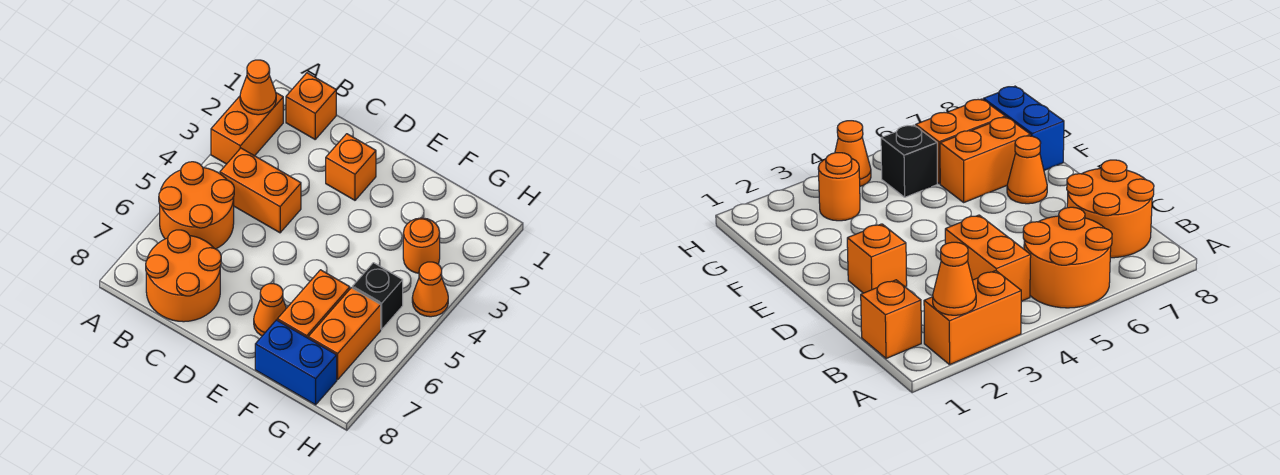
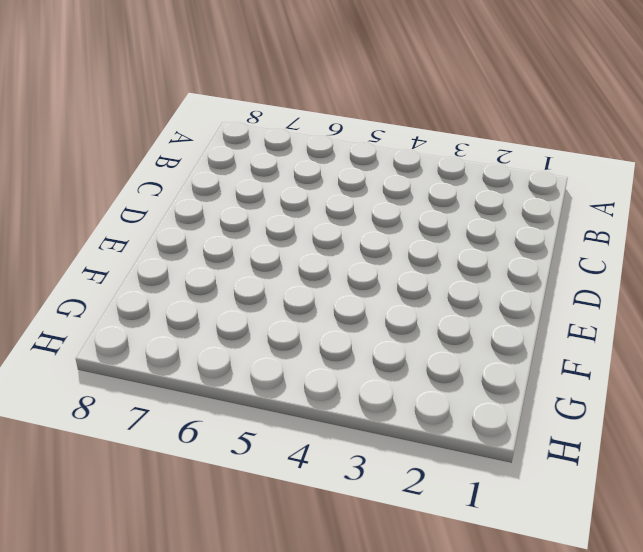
none -> orange 1x2 brick [211,93,283,164]
none -> orange 2x2 round brick [159,162,234,249]
none -> orange 1x1 brick [286,73,336,139]

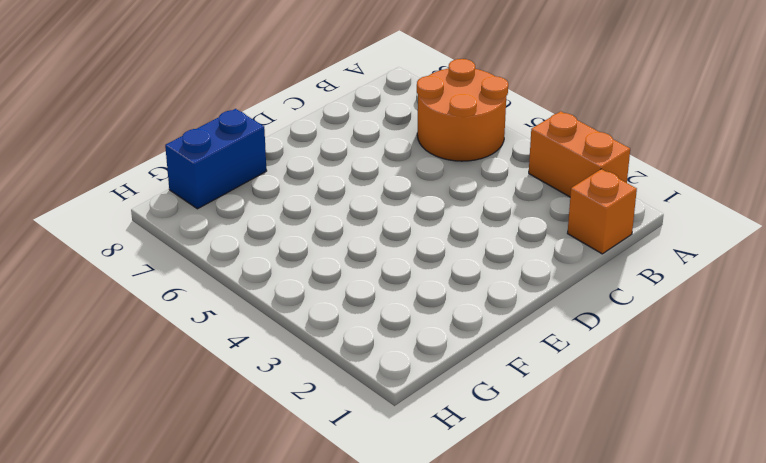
none -> orange 1x2 brick [220,148,301,233]
none -> orange 2x2 round brick [146,230,221,322]
none -> orange 1x1 brick [326,134,376,200]

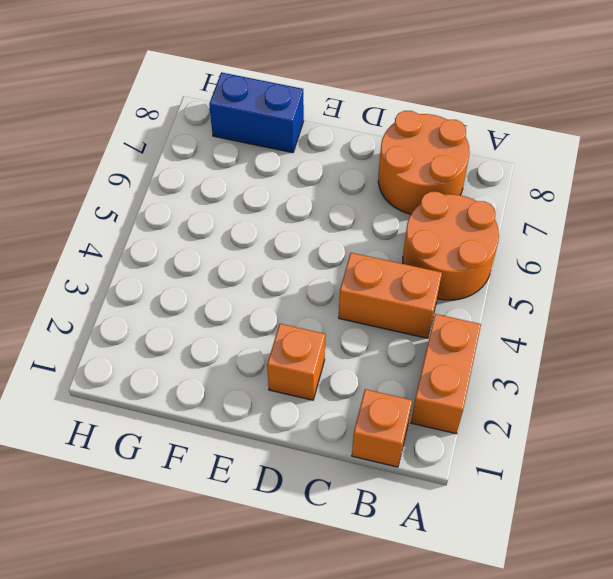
none -> orange 1x1 cone [254,284,286,336]
none -> orange 1x2 brick [277,270,350,338]
none -> orange 1x1 round brick [403,218,440,273]

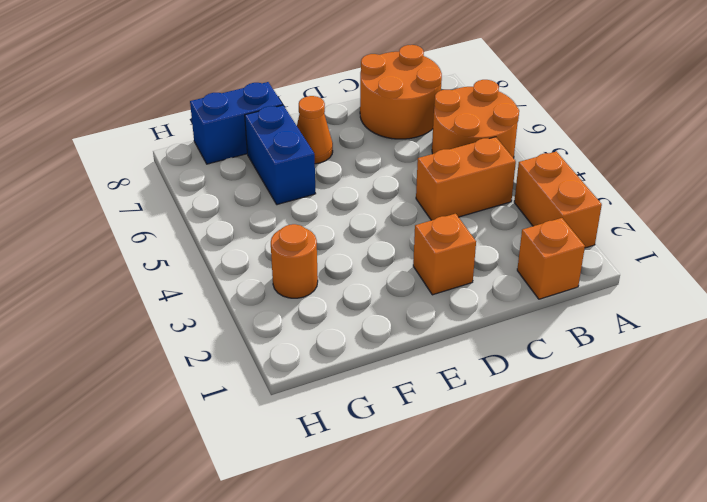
blue 1x2 brick [245,105,316,205] -> orange 1x2 brick [277,270,350,338]
none -> black 1x1 brick [352,263,403,329]
none -> orange 1x2 brick [308,288,381,380]
none -> orange 1x1 cone [412,262,448,317]

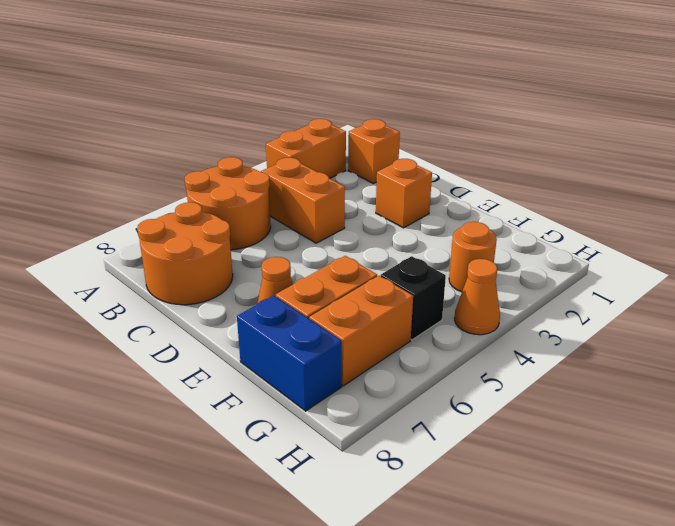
none -> orange 1x1 cone [240,60,276,115]

